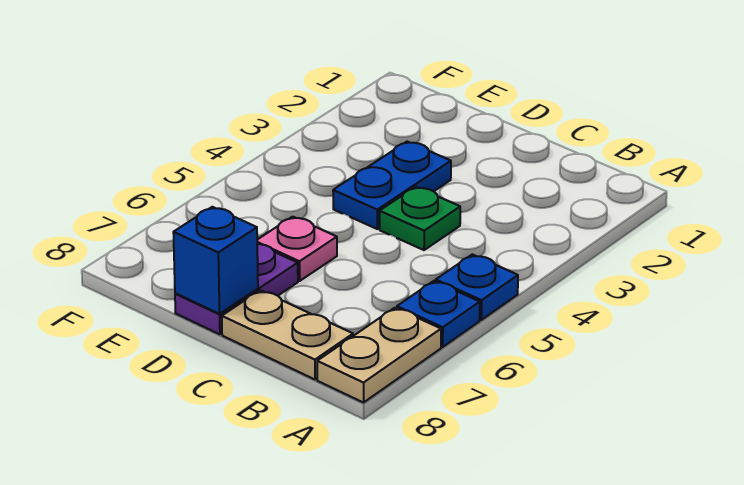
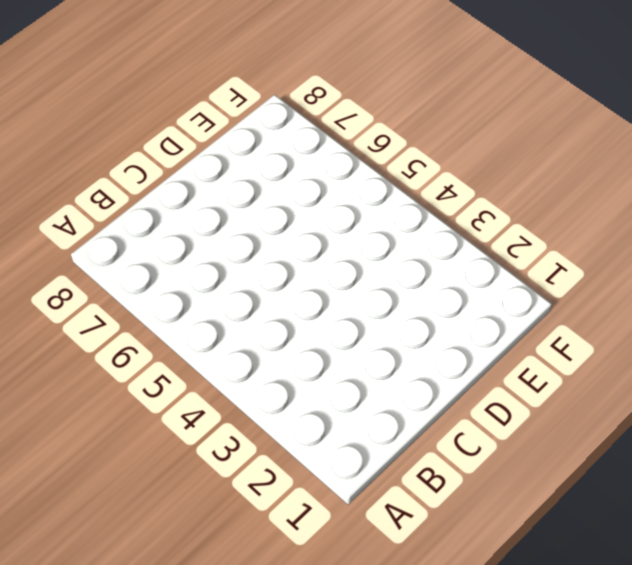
none -> blue 1x1 plate [436,254,518,320]
none -> blue 1x1 plate [397,281,480,347]

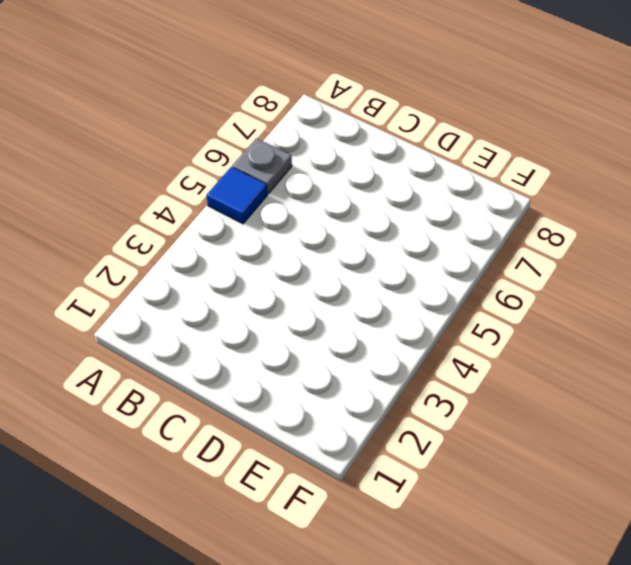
blue 1x1 tile [207,167,267,224] -> blue 1x1 plate [436,254,518,320]
grey 1x1 plate [233,138,292,194] -> blue 1x1 plate [397,281,480,347]
none -> tan 1x2 plate [317,308,441,403]
none -> tan 1x2 plate [222,290,353,379]

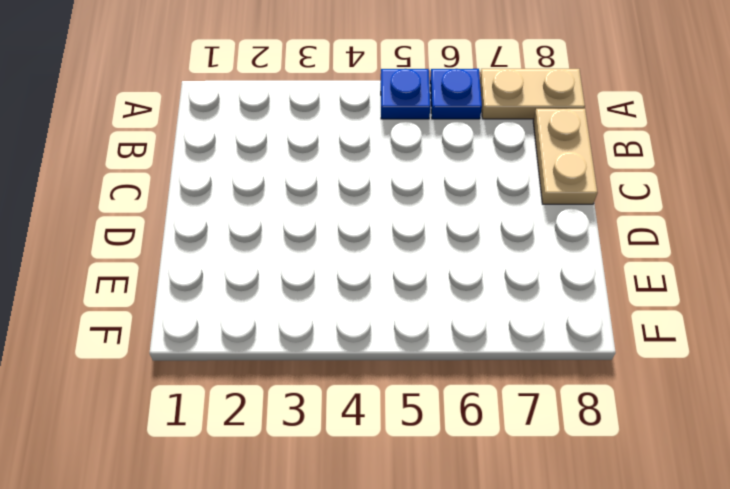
none -> green 1x1 plate [380,187,460,250]
none -> blue 1x2 plate [333,142,451,229]

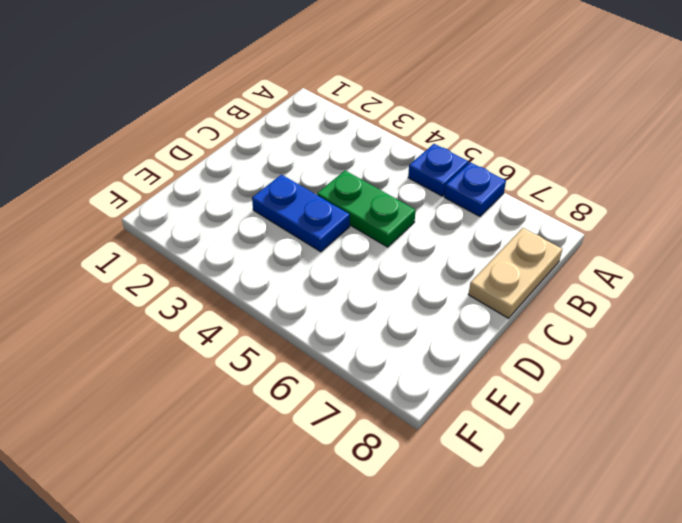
green 1x2 plate [317,171,416,247] -> green 1x1 plate [380,187,460,250]
none -> tan 1x2 plate [317,308,441,403]
none -> pink 1x1 plate [257,217,337,281]

